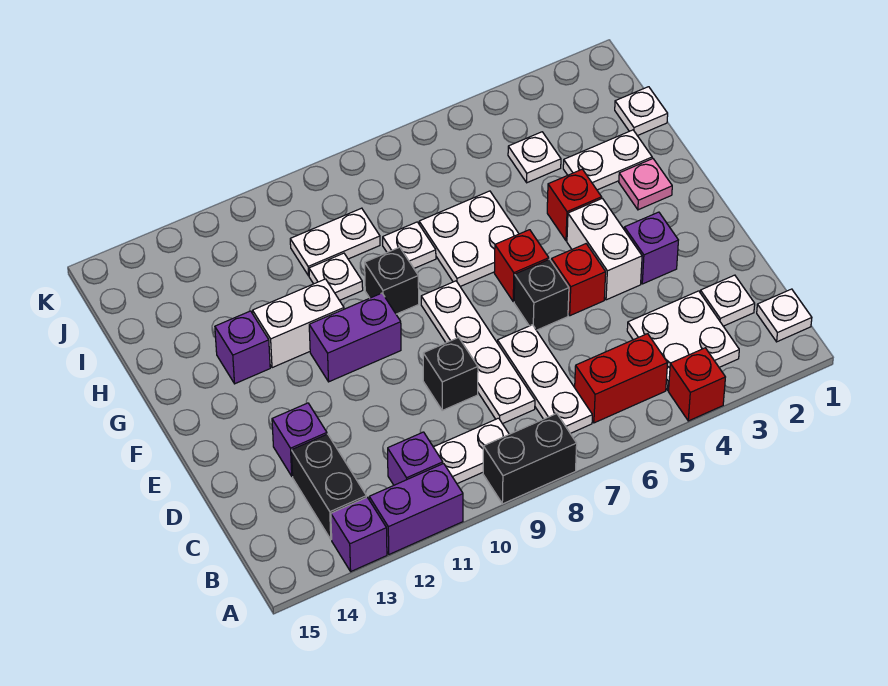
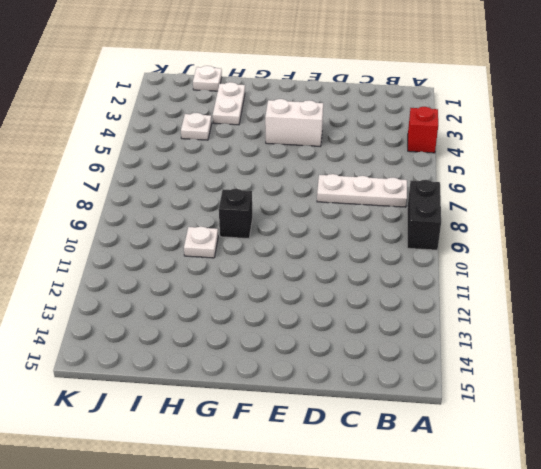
none -> purple 1x2 brick [369,464,463,554]
none -> purple 1x1 brick [331,497,387,571]
none -> white 1x1 plate [757,289,812,342]
none -> white 2x2 plate [627,291,739,390]

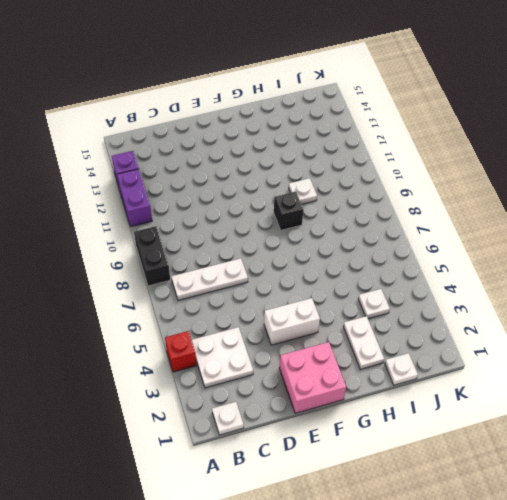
pink 2x2 brick [279,342,346,413] -> none
none -> red 1x2 brick [575,334,668,423]
none -> white 1x2 plate [434,418,509,484]
none -> purple 1x1 brick [388,432,443,485]
none -> black 1x2 brick [291,434,366,540]

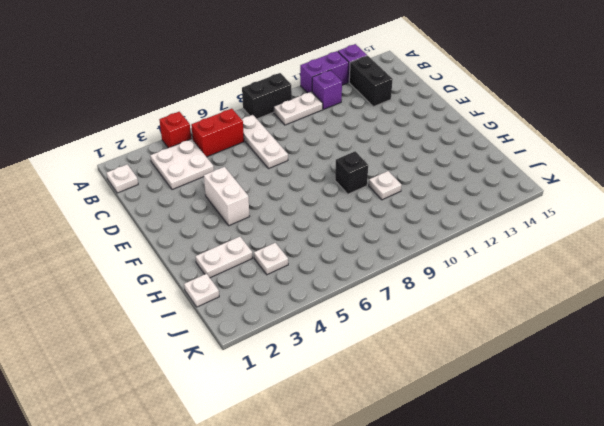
none -> white 1x1 plate [700,275,755,326]
none -> white 1x4 plate [421,281,535,424]
none -> black 1x1 brick [423,338,478,410]
none -> purple 1x1 brick [272,403,327,476]

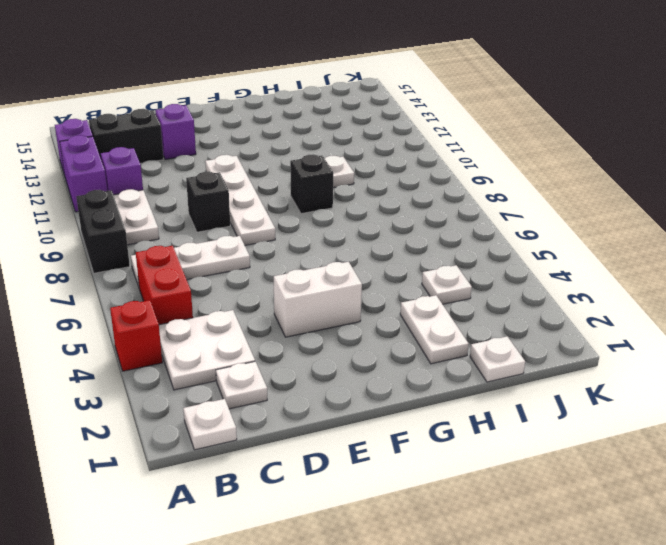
white 1x4 plate [205,155,275,245] -> white 1x4 plate turned to [421,281,535,424]
none -> purple 1x1 brick [624,212,678,284]
none -> red 1x1 brick [551,244,606,316]
none -> black 1x1 brick [514,259,569,330]
none -> red 1x1 brick [494,230,549,302]

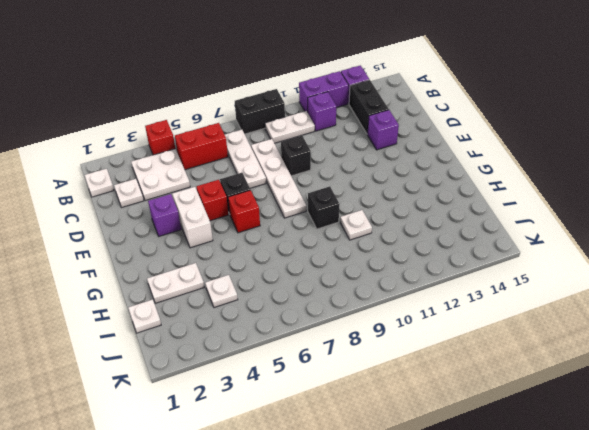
none -> purple 1x2 brick [309,293,401,382]
none -> pink 1x1 plate [619,159,672,210]
none -> red 1x1 brick [547,169,602,241]
none -> white 2x2 plate [419,191,519,286]

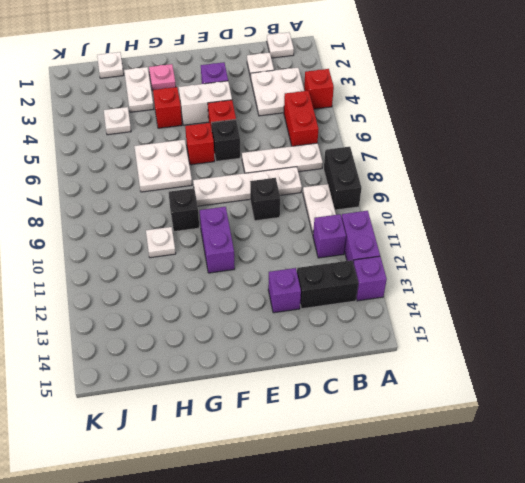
none -> white 1x2 brick [253,279,344,368]
none -> purple 1x1 brick [215,311,270,384]
none -> white 1x1 plate [383,222,436,268]
none -> white 1x2 plate [290,208,380,276]

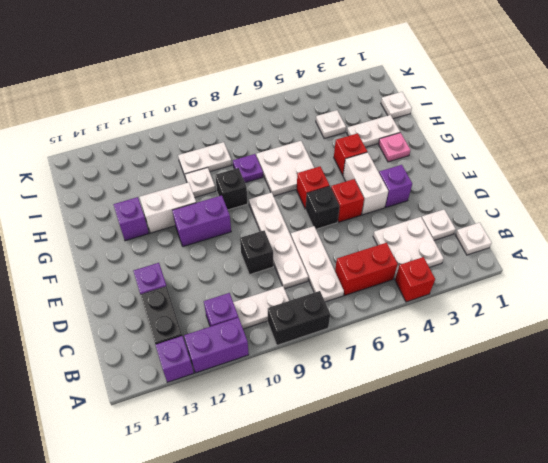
purple 1x1 plate [233,154,263,183] -> white 1x1 plate [383,222,436,268]

